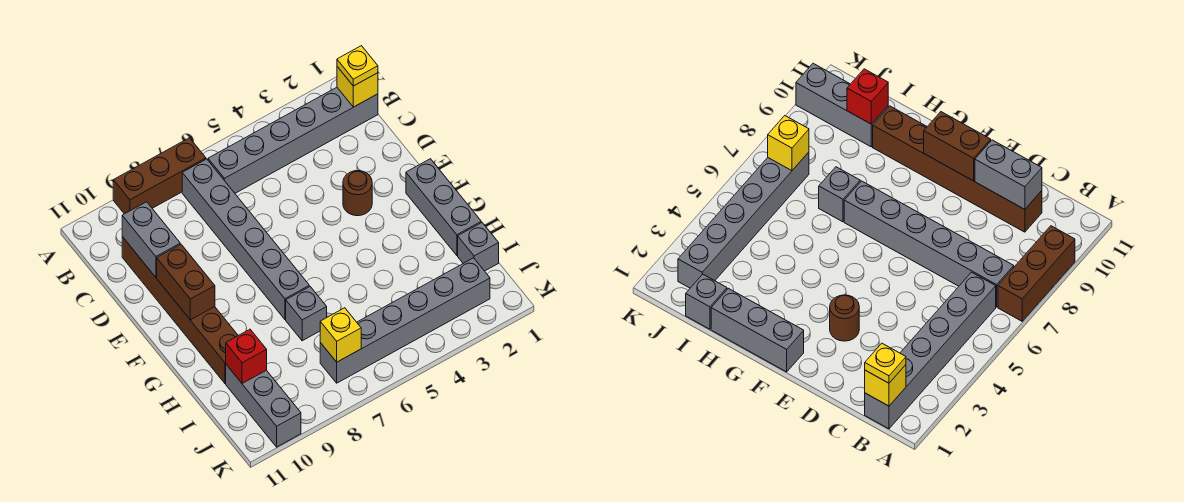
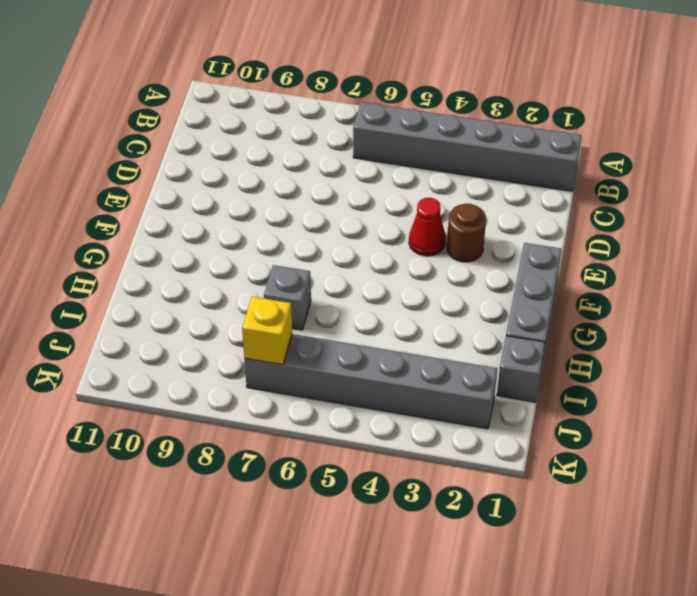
red 1x1 cone [409,198,446,256] -> none
none -> brown 1x3 brick [113,138,206,214]
none -> grey 1x6 brick [182,159,309,319]
none -> brown 1x6 brick [122,237,238,383]

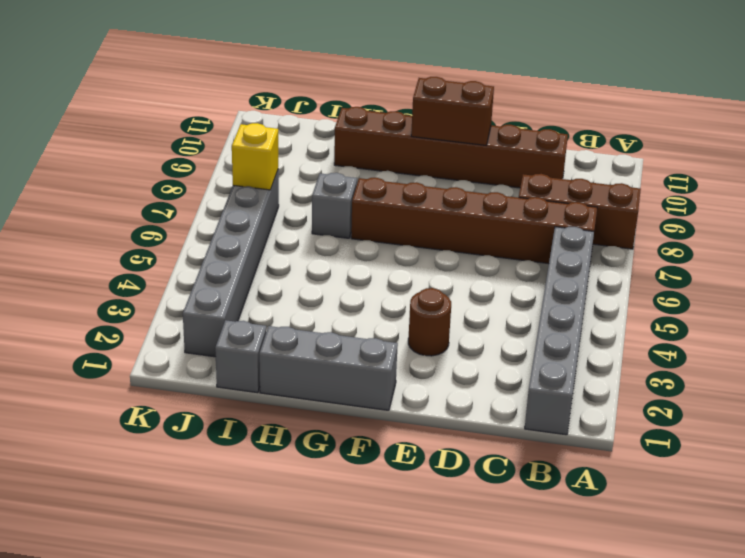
brown 1x3 brick [519,174,641,249] -> brown 1x3 brick turned to [113,138,206,214]
brown 1x6 brick [351,178,597,264] -> grey 1x6 brick [182,159,309,319]
none -> grey 1x3 brick [226,365,301,447]
none -> yellow 1x1 brick [337,67,378,107]
none -> grey 1x2 brick [122,202,180,277]

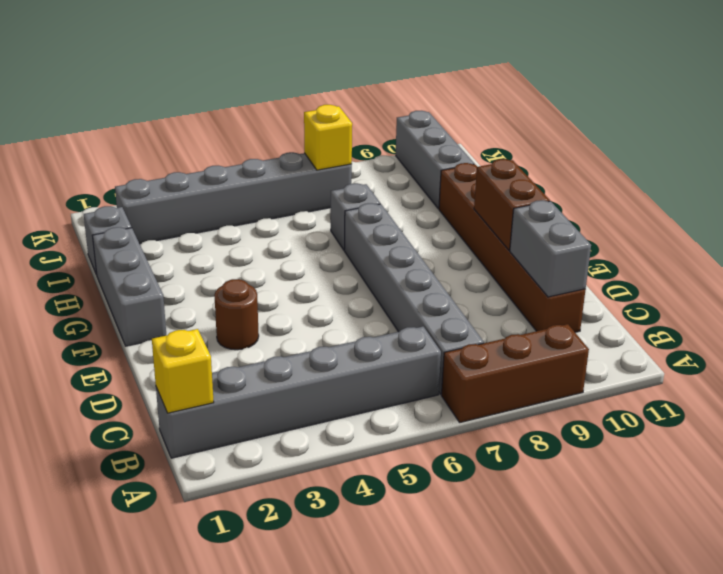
none -> red 1x1 brick [226,329,267,383]
none -> yellow 1x1 plate [337,46,378,86]

